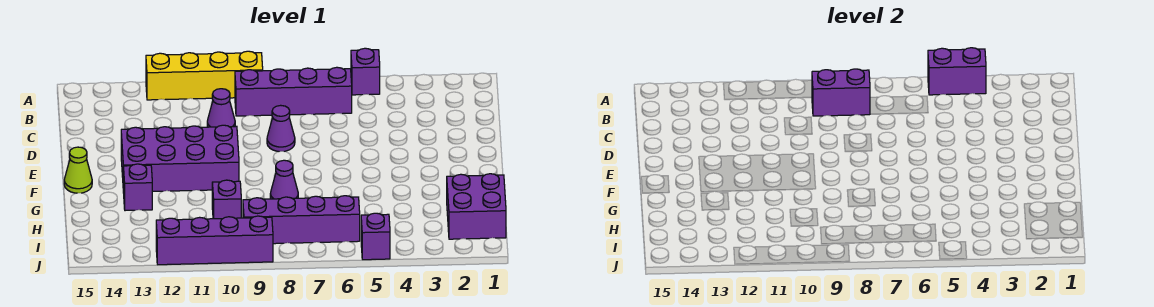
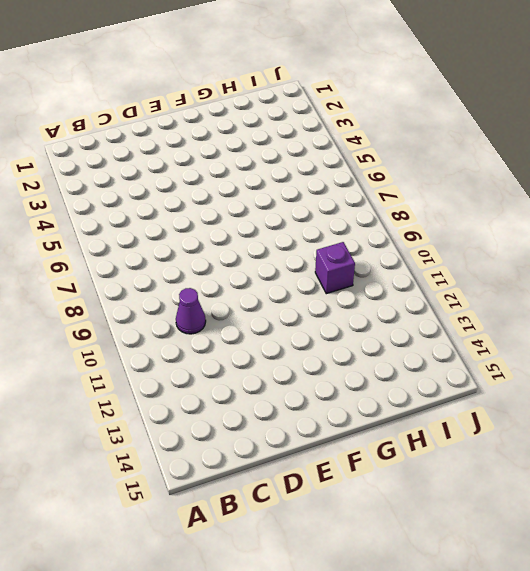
none -> purple 1x1 brick [351,48,380,95]
none -> yellow 1x4 brick [146,51,263,100]
none -> purple 1x4 brick [235,67,352,116]

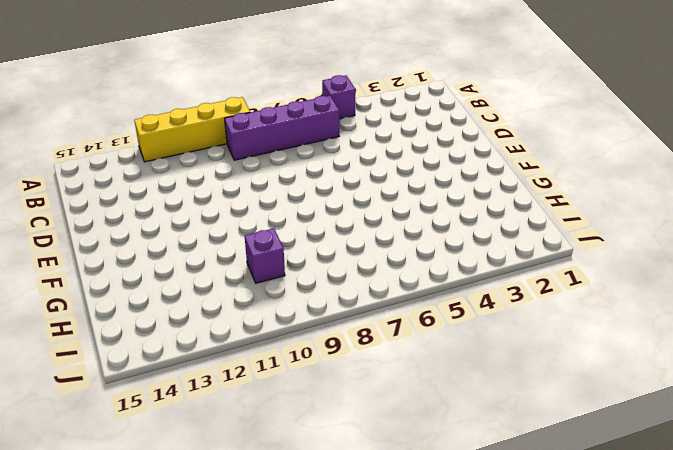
none -> purple 1x1 cone [207,89,235,127]
none -> purple 1x1 cone [267,105,295,152]
none -> purple 2x4 brick [121,125,239,192]

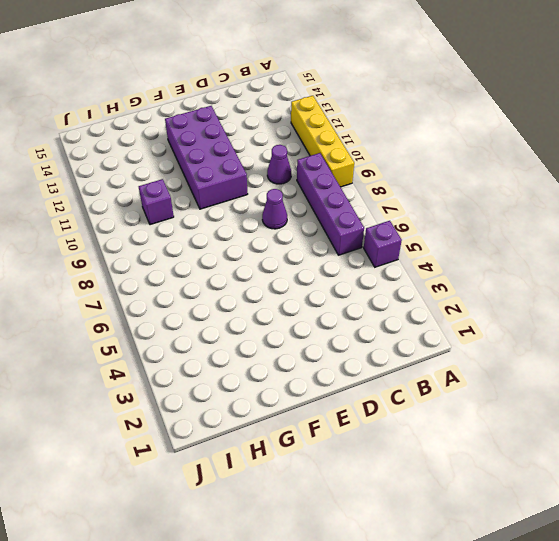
none -> lime 1x1 cone [64,147,92,193]
none -> purple 1x1 cone [270,160,298,199]
none -> purple 1x1 brick [123,164,152,211]

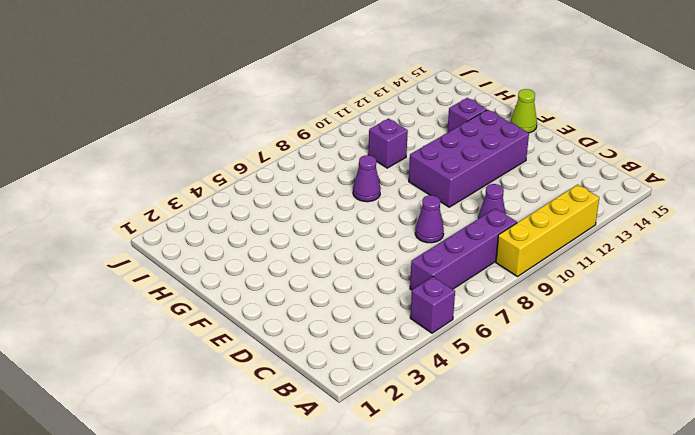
none -> purple 2x2 brick [447,174,506,239]
none -> purple 1x4 brick [243,196,360,244]
none -> purple 1x1 brick [361,213,390,260]

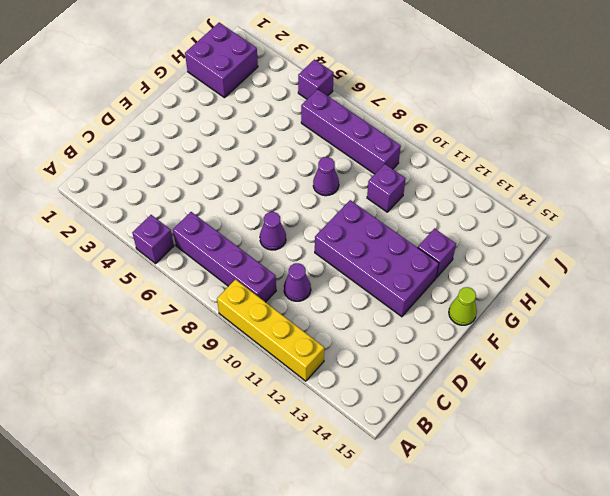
none -> purple 1x4 brick [156,216,273,265]
none -> purple 1x2 brick [928,48,986,95]
none -> purple 1x2 brick [812,69,870,116]

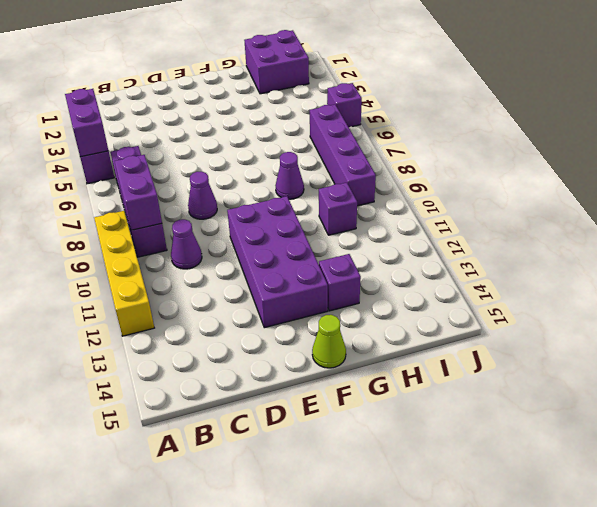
none -> purple 1x4 brick [156,216,273,265]

